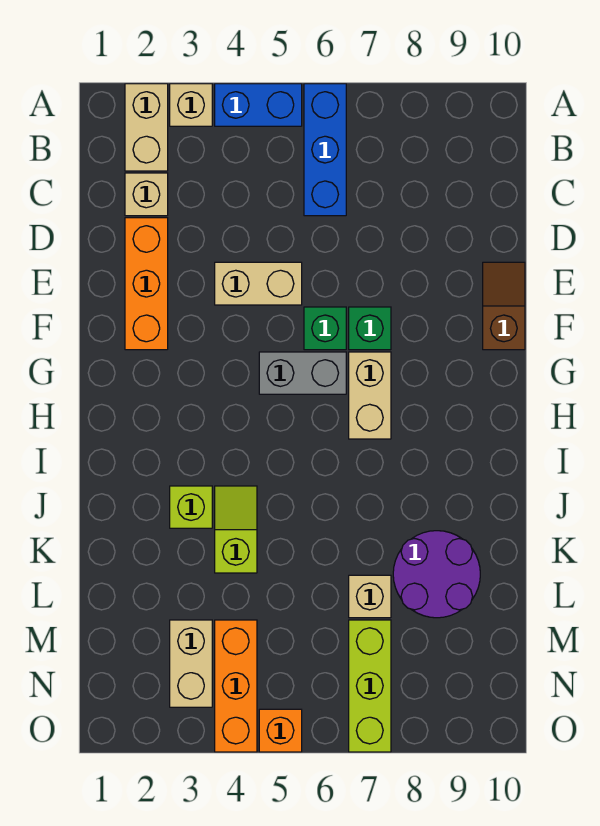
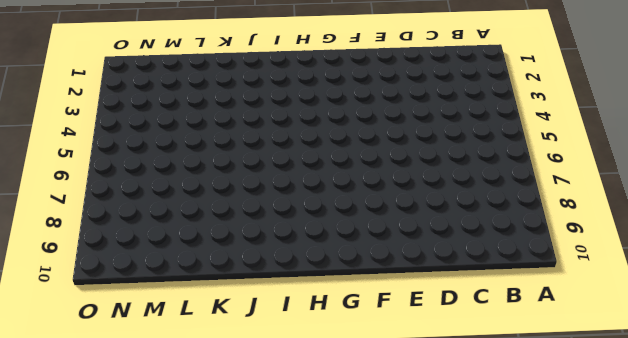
none -> tan 1x2 brick [125,84,168,171]
none -> tan 1x1 brick [170,84,212,126]
none -> blue 1x2 brick [215,84,302,126]

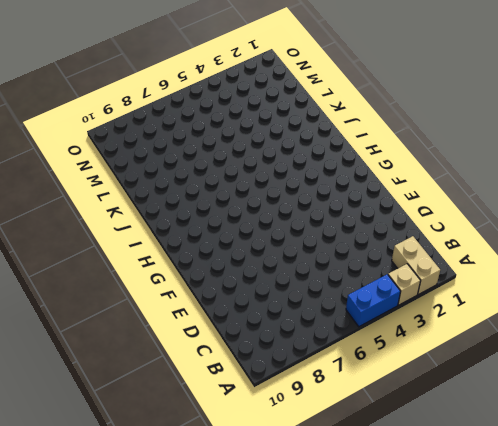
none -> blue 1x3 brick [304,84,346,216]
none -> tan 1x1 brick [125,173,168,216]
none -> orange 1x3 brick [125,218,168,350]

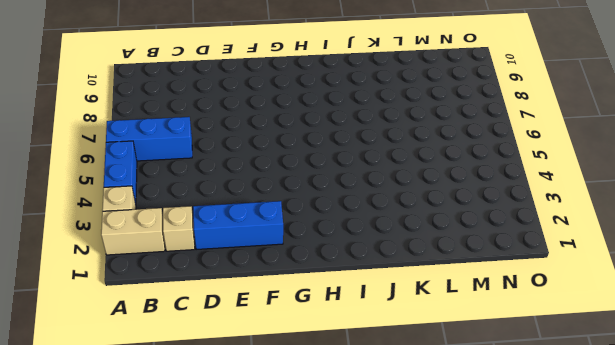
blue 1x3 brick [193,201,283,250] -> orange 1x3 brick [125,218,168,350]
none -> tan 1x2 brick [215,262,302,305]
none -> brown 1x2 slope [483,262,525,350]
none -> green 1x1 brick [304,307,346,350]

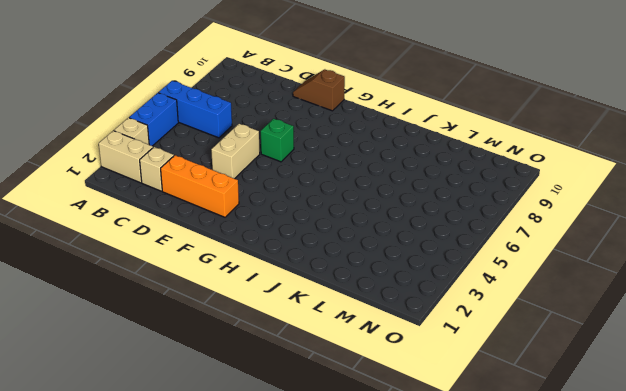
none -> green 1x1 brick [349,307,391,350]
none -> grey 1x2 brick [259,352,346,394]
none -> tan 1x2 brick [349,352,391,439]

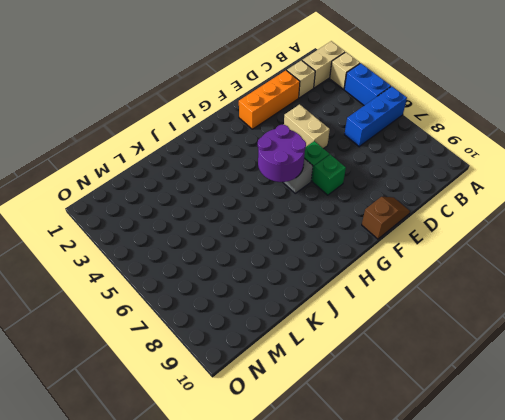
purple 2x2 round brick [258,125,306,182] -> purple 2x2 round brick moved to [393,531,480,618]
none -> tan 1x2 brick [349,352,391,439]
none -> lime 1x1 brick [170,486,212,528]
none -> lime 1x2 slope [215,486,257,573]

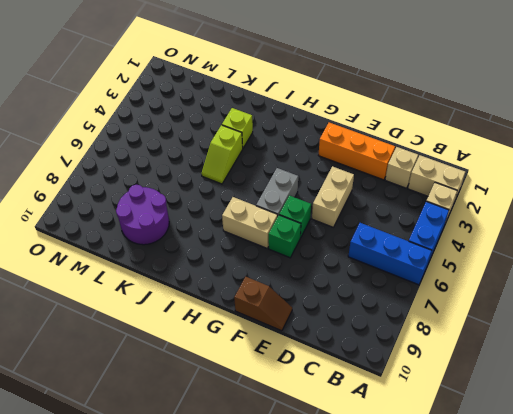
lime 1x2 slope [201,125,243,184] -> lime 1x2 slope turned to [215,486,257,573]
none -> tan 1x1 brick [349,575,391,618]
none -> tan 1x2 brick [170,620,212,707]
none -> orange 1x3 brick [215,620,257,752]

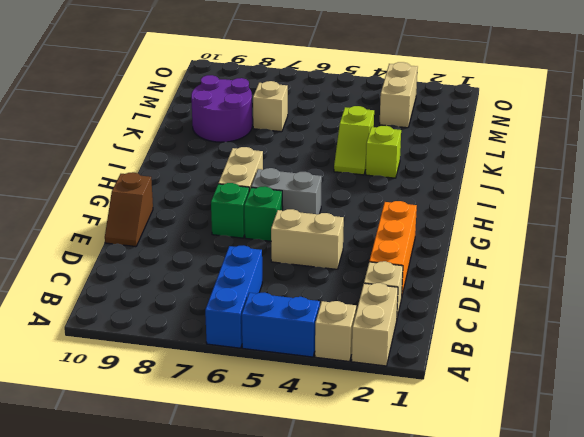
none -> orange 1x3 brick [215,620,257,752]
none -> lime 1x3 brick [349,620,391,752]
none -> orange 1x1 brick [259,709,302,752]

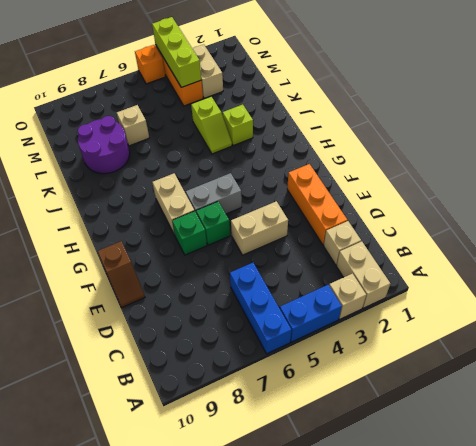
lime 1x3 brick [152,17,201,87] -> lime 1x3 brick moved to [349,620,391,752]

